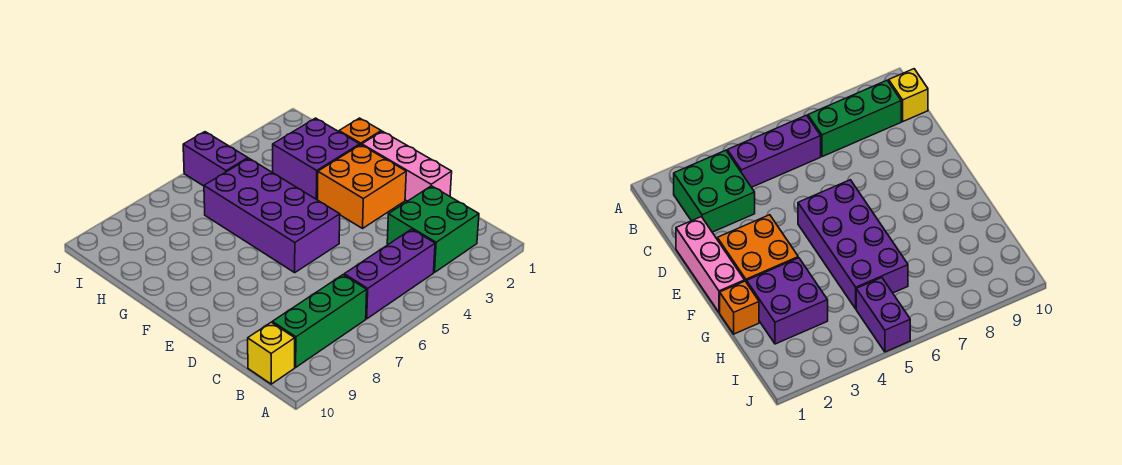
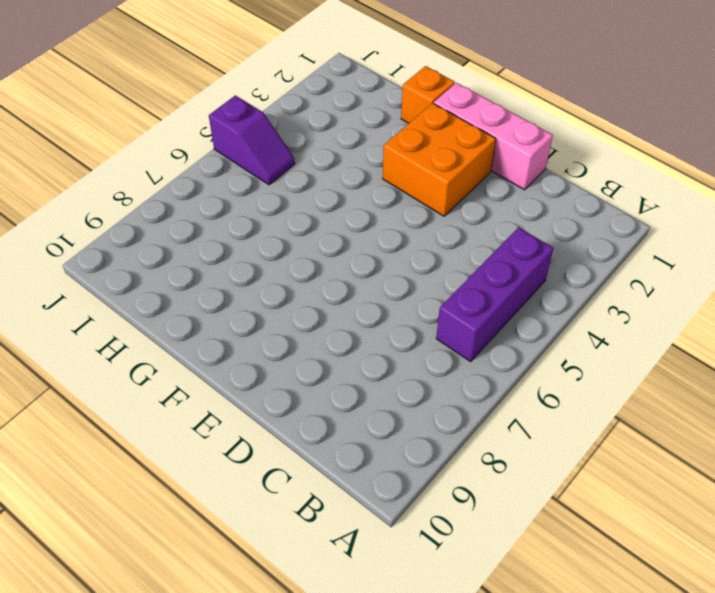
purple 1x2 slope [209,95,295,185] -> purple 1x2 brick [183,132,248,186]
none -> green 2x2 brick [387,186,479,272]
none -> green 1x3 brick [272,275,367,367]

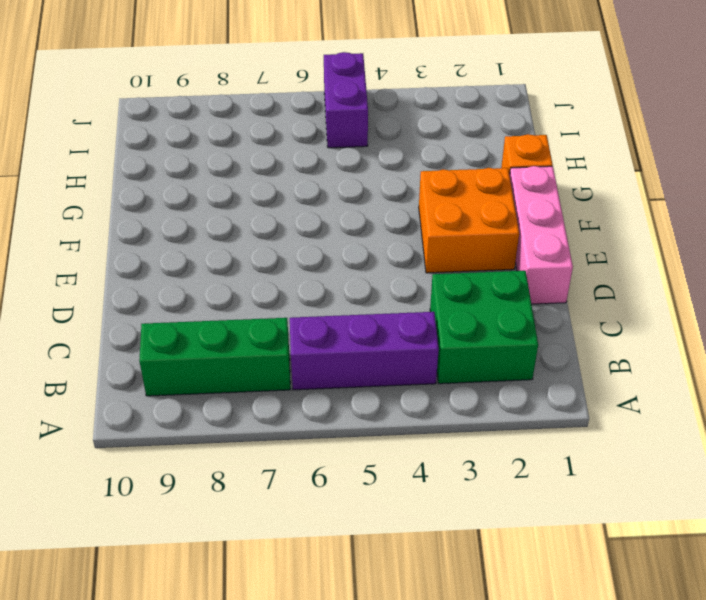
none -> yellow 1x1 brick [248,322,295,384]
none -> purple 2x4 brick [204,159,340,273]

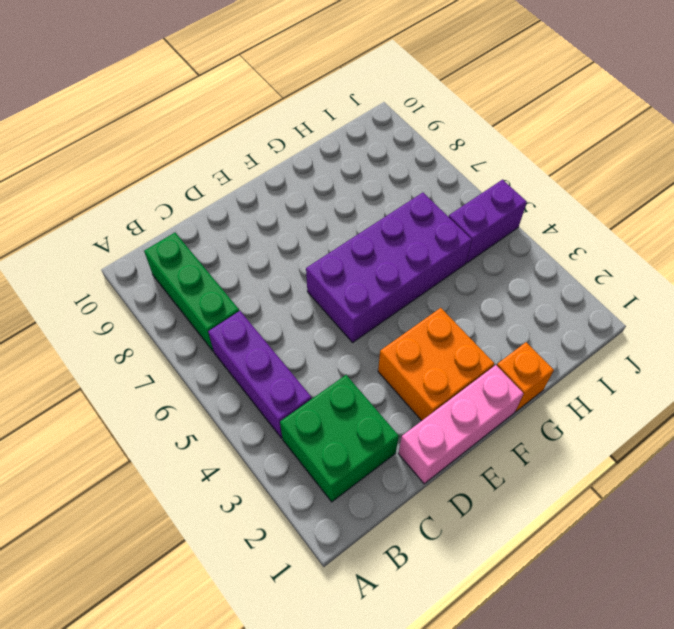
none -> yellow 1x1 brick [248,322,295,384]
none -> purple 2x2 brick [273,118,360,200]

